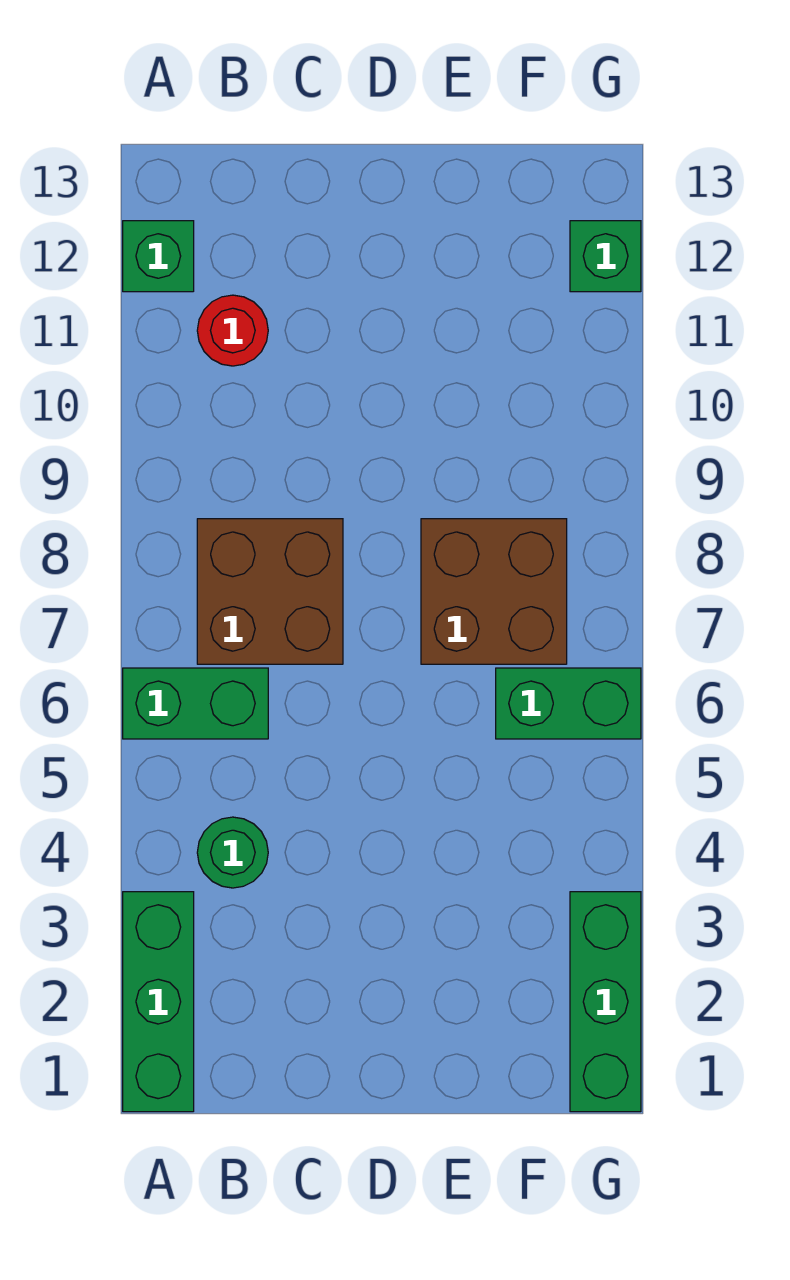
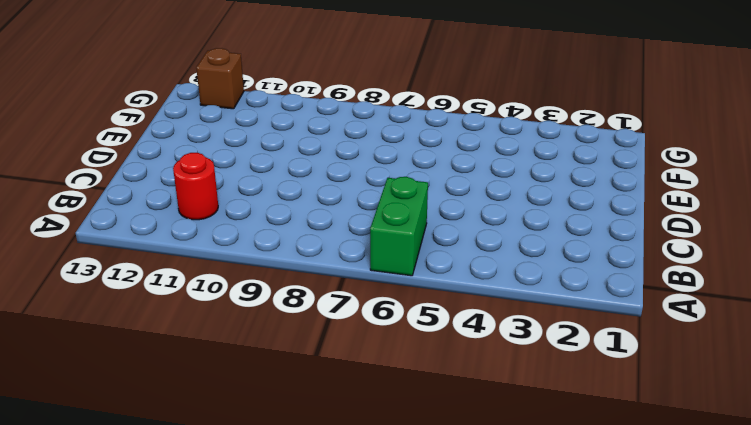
brown 1x1 brick [196,48,244,109] -> green 1x1 brick [570,221,641,292]
none -> green 1x3 brick [123,892,194,1112]
none -> green 1x1 brick [123,221,194,292]

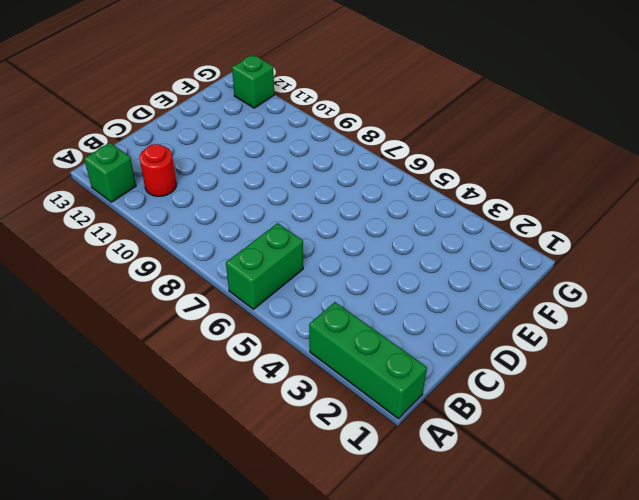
none -> green 1x1 round brick [197,817,268,888]
none -> brown 2x2 brick [197,519,343,664]

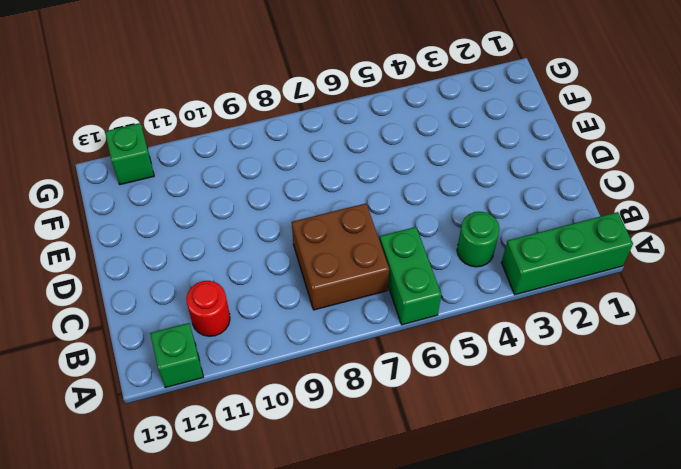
none -> brown 2x2 brick [421,519,567,664]
none -> green 1x2 brick [496,668,641,739]

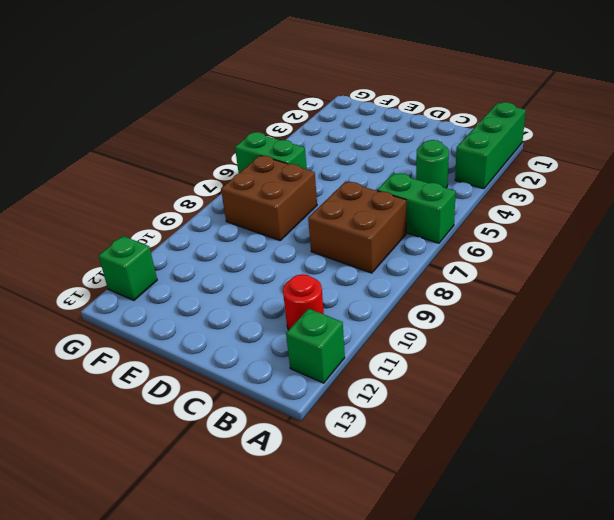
none -> green 1x3 brick [570,892,641,1112]

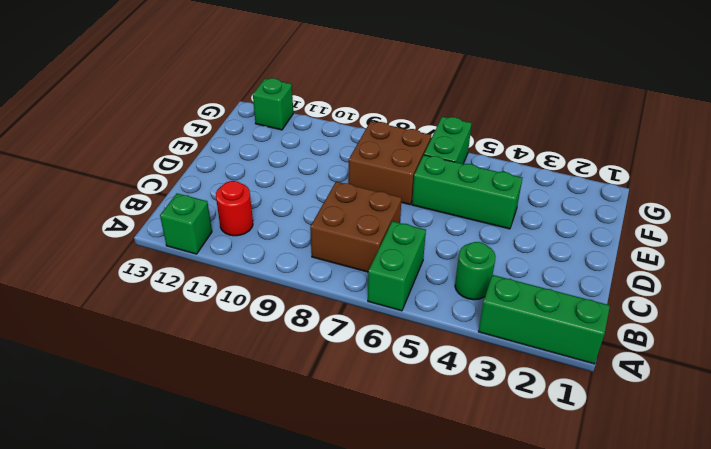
green 1x3 brick [412,155,522,229] -> green 1x3 brick moved to [570,892,641,1112]

